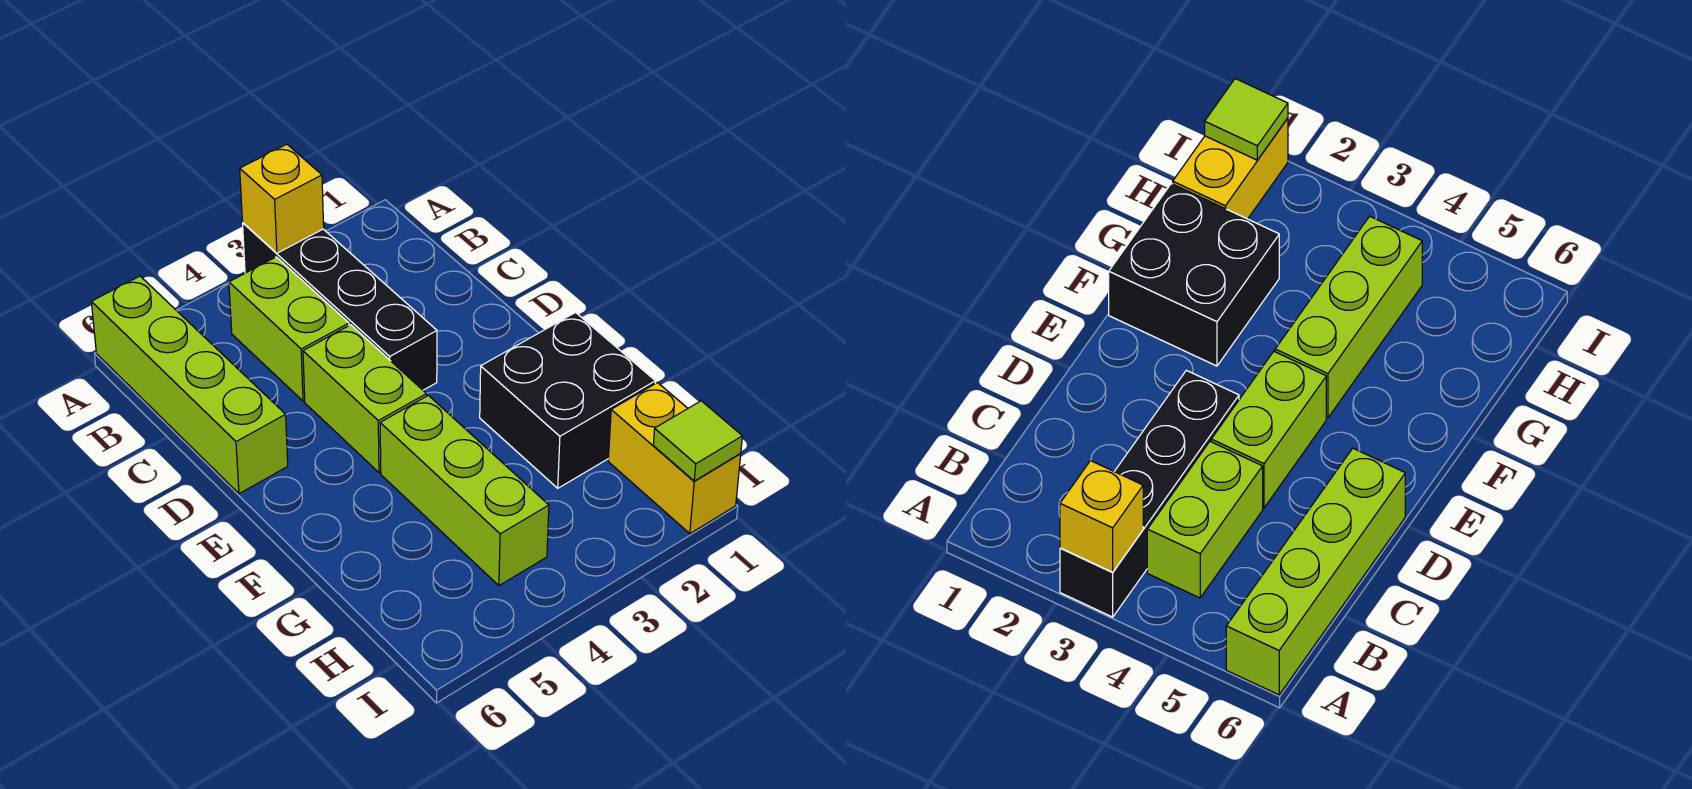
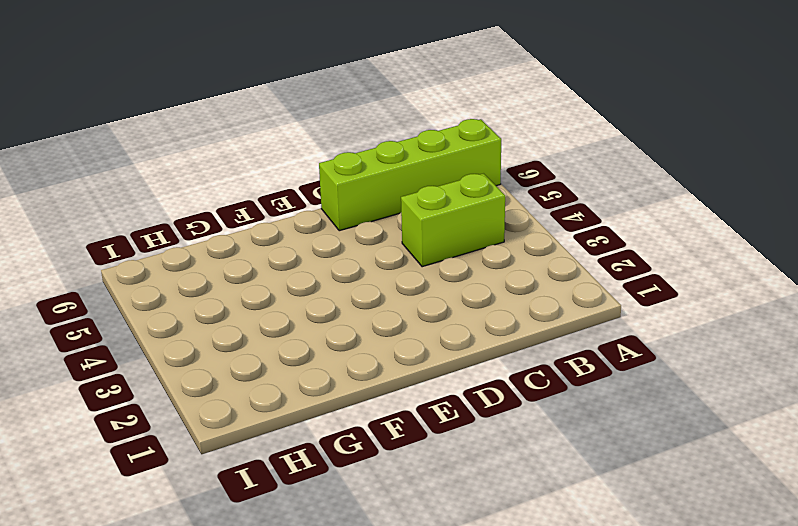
none -> black 1x4 brick [243,223,437,390]
none -> lime 1x2 brick [303,325,427,473]

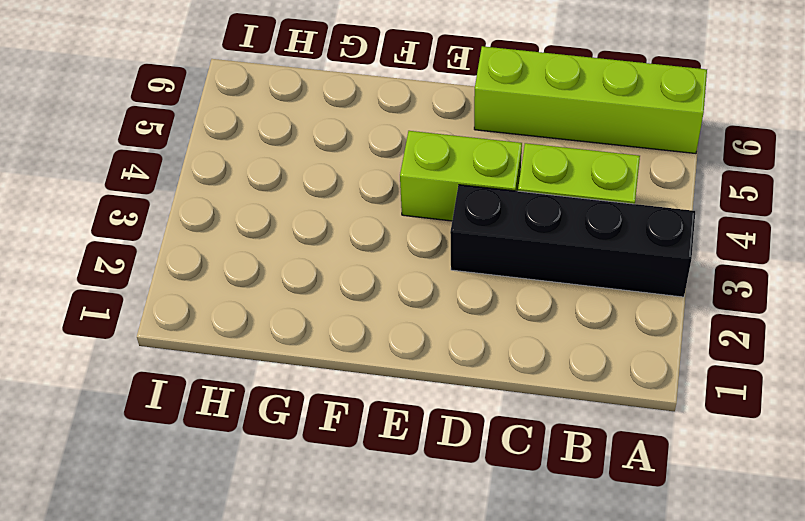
none -> black 2x2 brick [480,313,655,488]
none -> lime 1x3 brick [380,395,549,586]

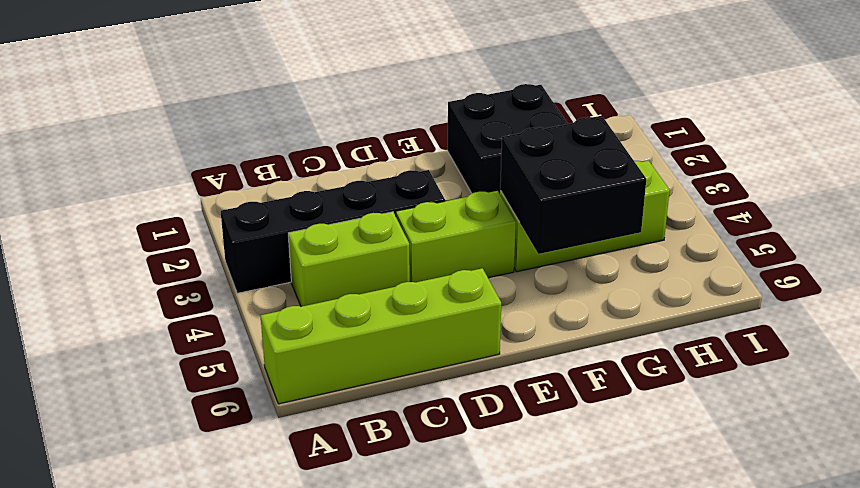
black 2x2 brick [500,117,646,254] -> none
none -> yellow 1x2 brick [608,383,741,534]
none -> yellow 1x1 brick [240,144,324,253]

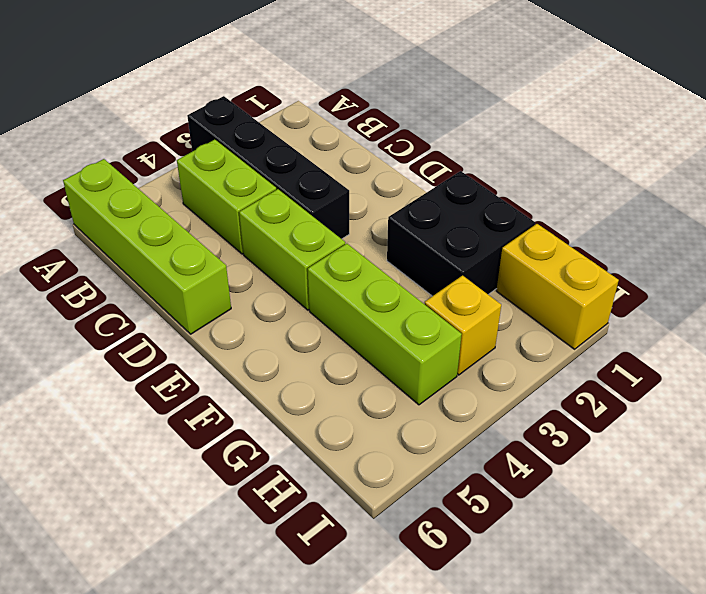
yellow 1x1 brick [425,275,501,375] -> yellow 1x1 brick moved to [240,144,324,253]
none -> lime 1x1 tile [653,401,742,481]

